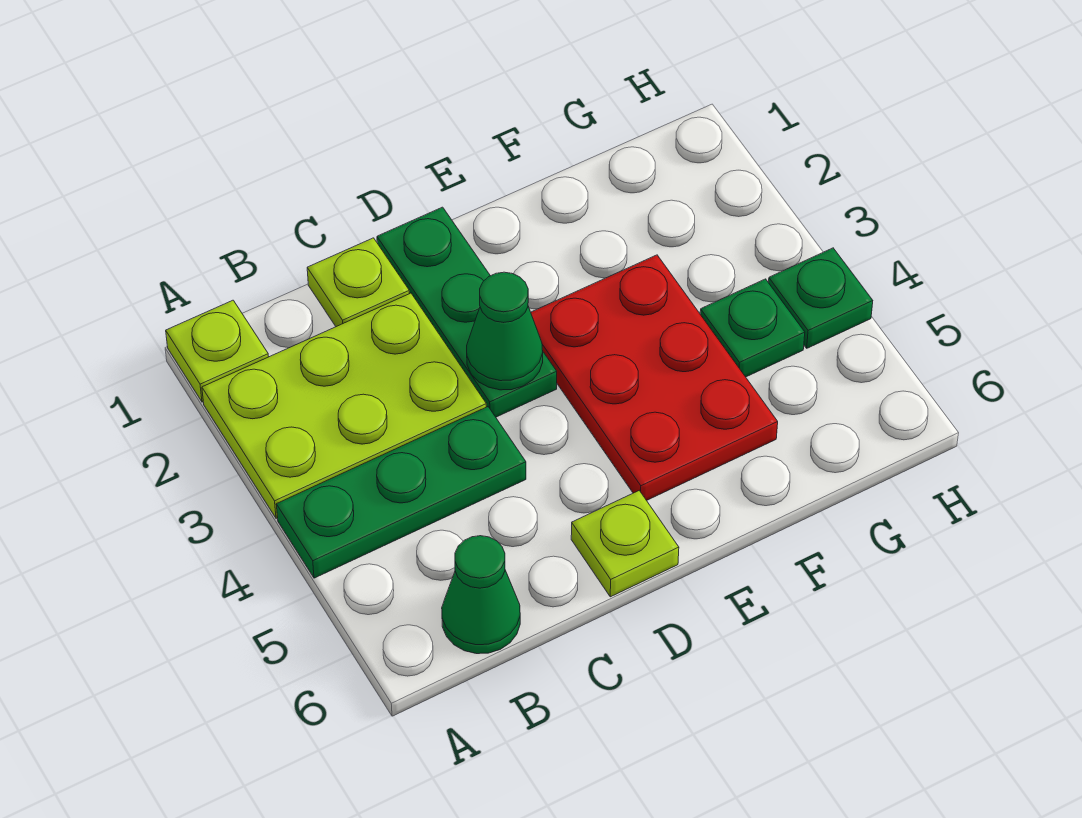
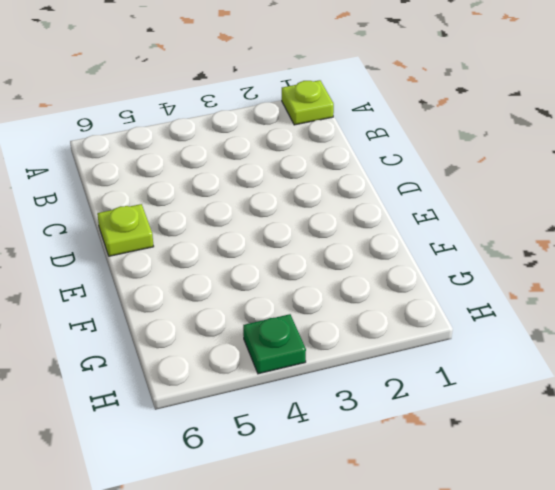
none -> lime 2x3 plate [202,293,486,518]
none -> green 1x3 plate [276,407,526,578]

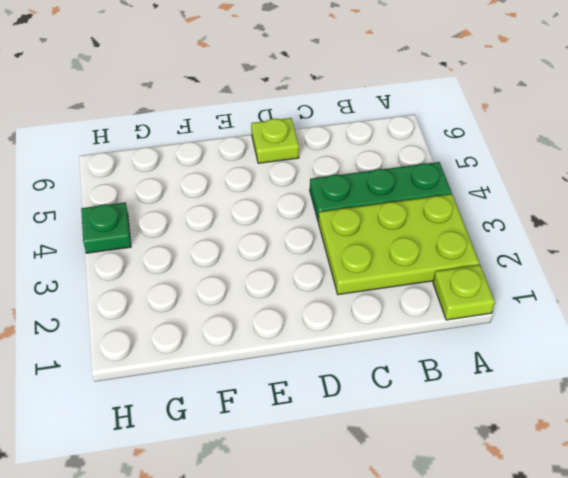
none -> green 1x1 cone [442,536,520,654]
none -> lime 1x1 plate [307,238,409,327]

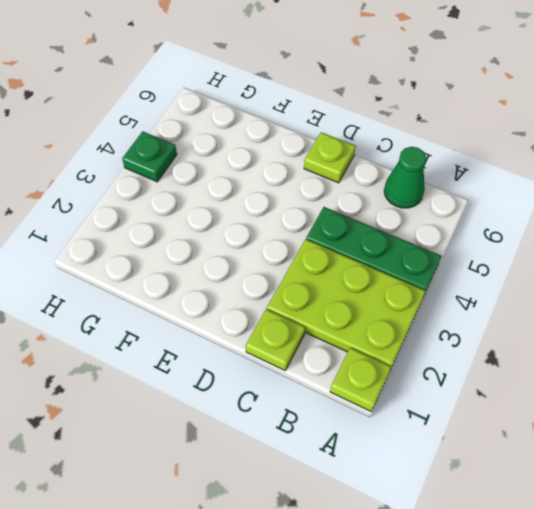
none -> green 1x3 plate [377,207,557,417]
none -> red 2x3 plate [531,255,778,500]

